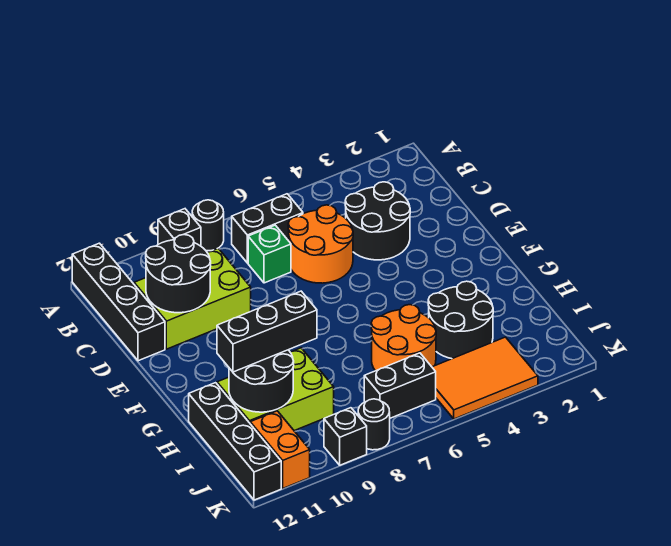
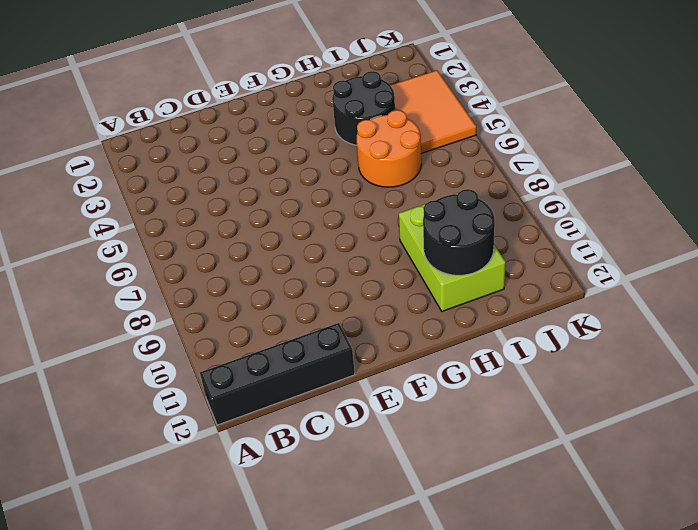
none -> black 1x1 round brick [192,200,224,251]
none -> black 1x1 brick [158,209,201,246]
none -> black 1x2 brick [232,194,303,263]

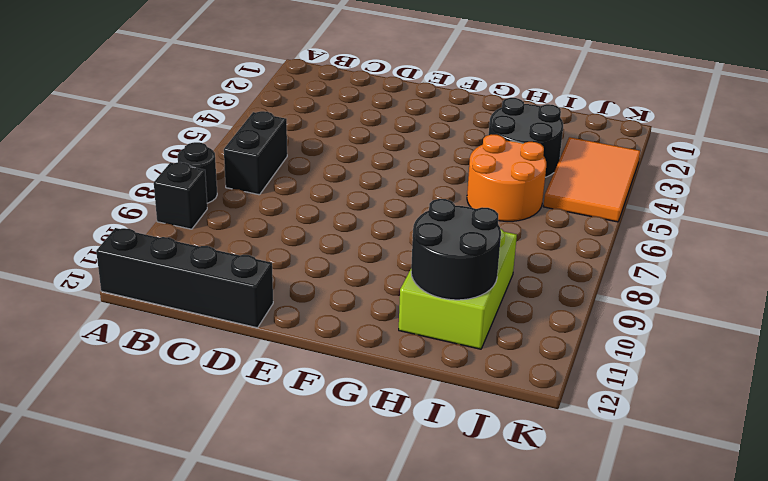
none -> black 2x2 round brick [345,182,410,260]
none -> orange 2x2 round brick [288,205,353,283]
none -> green 1x1 brick [248,225,291,283]

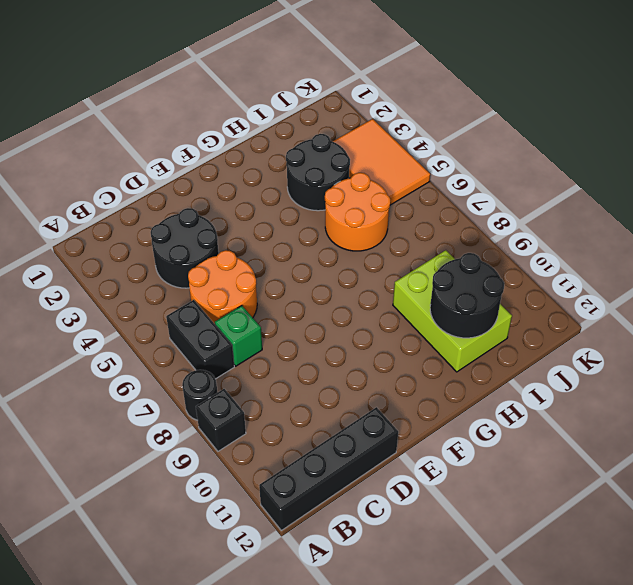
none -> lime 2x3 brick [134,248,251,349]
none -> black 1x4 brick [189,383,281,500]
none -> black 1x2 brick [364,353,436,418]

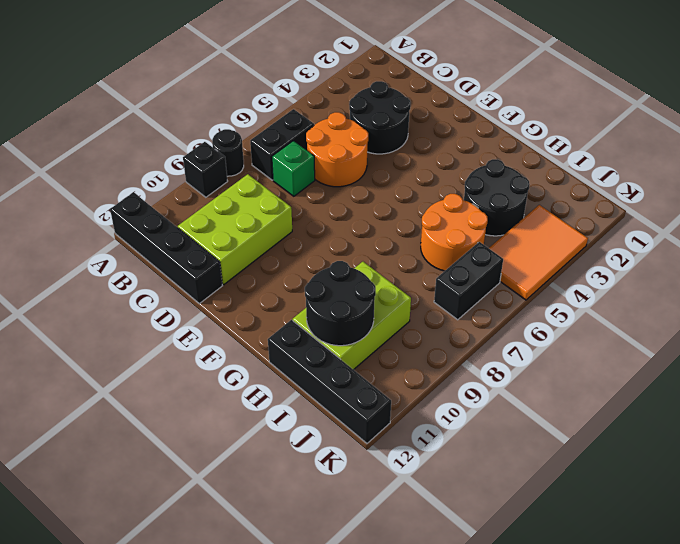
none -> orange 1x2 brick [250,411,310,488]
none -> black 1x1 round brick [358,399,390,450]
none -> black 1x1 brick [324,408,367,465]

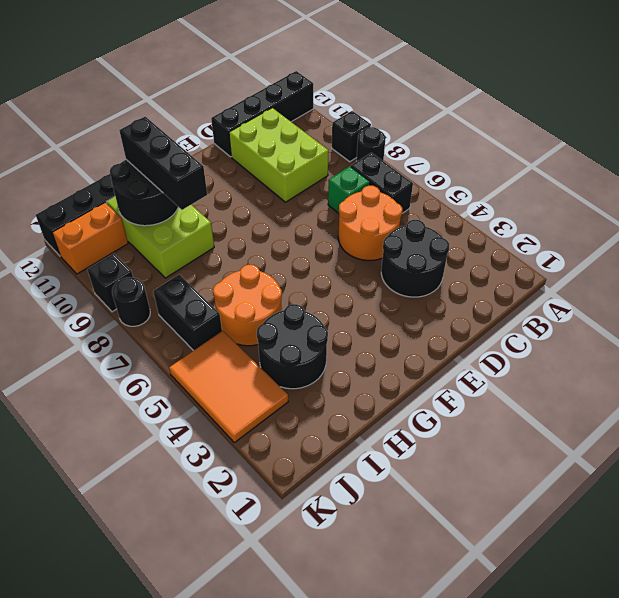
none -> black 2x2 round brick [146,235,211,313]

